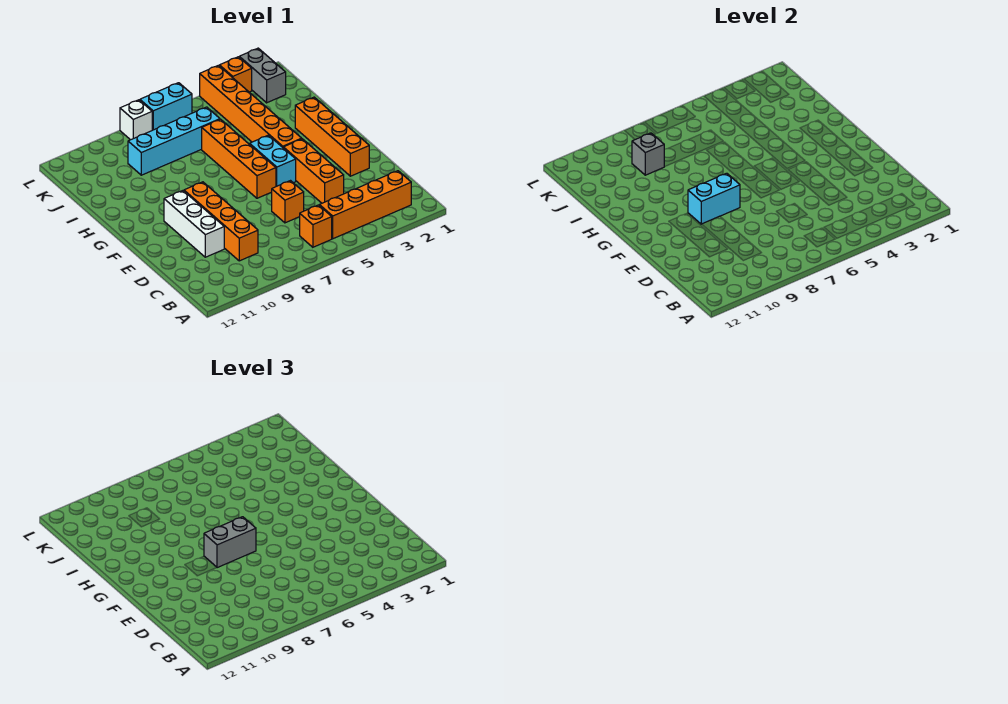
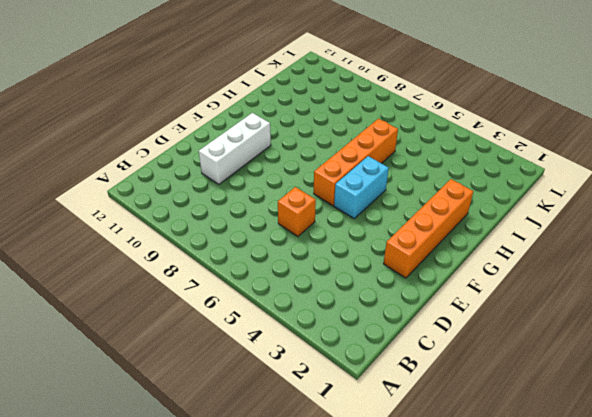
none -> orange 1x4 brick [319,171,411,239]
none -> orange 1x1 brick [300,205,332,247]
none -> orange 1x4 brick [184,182,258,261]

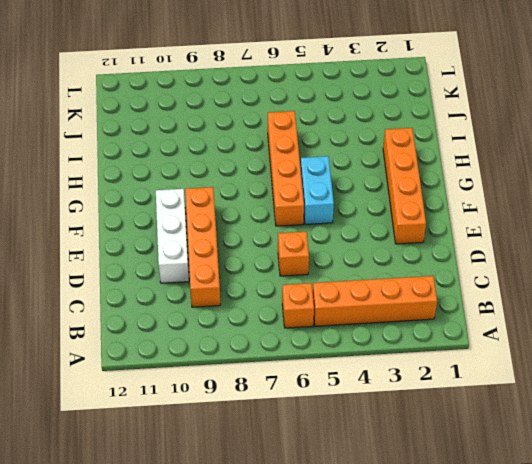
none -> orange 1x3 brick [283,139,344,203]
none -> orange 1x6 brick [200,65,302,147]
none -> cyan 1x4 brick [128,107,220,175]

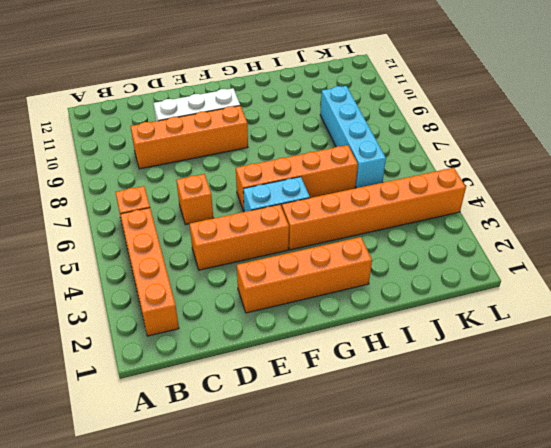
none -> grey 1x2 brick [239,48,286,103]
none -> orange 1x1 brick [219,57,252,92]
none -> cyan 1x2 brick [140,83,192,130]

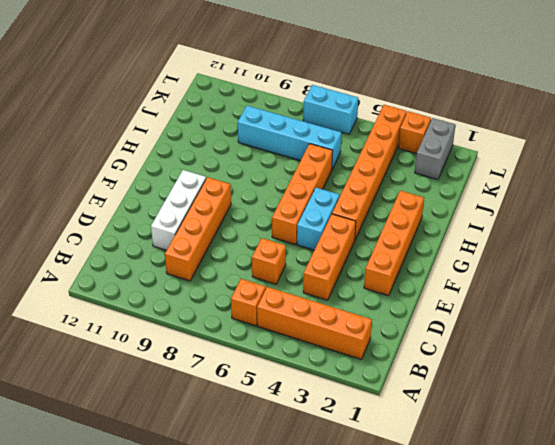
none -> white 1x1 brick [120,100,152,140]
none -> cyan 1x2 brick [688,173,740,224]
none -> grey 1x1 brick [632,133,664,175]

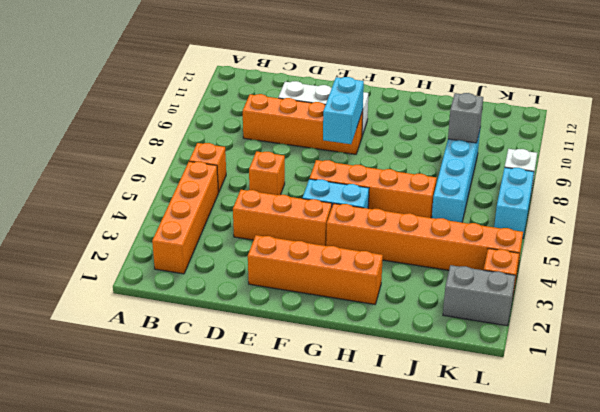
none -> grey 1x2 brick [204,517,256,568]

